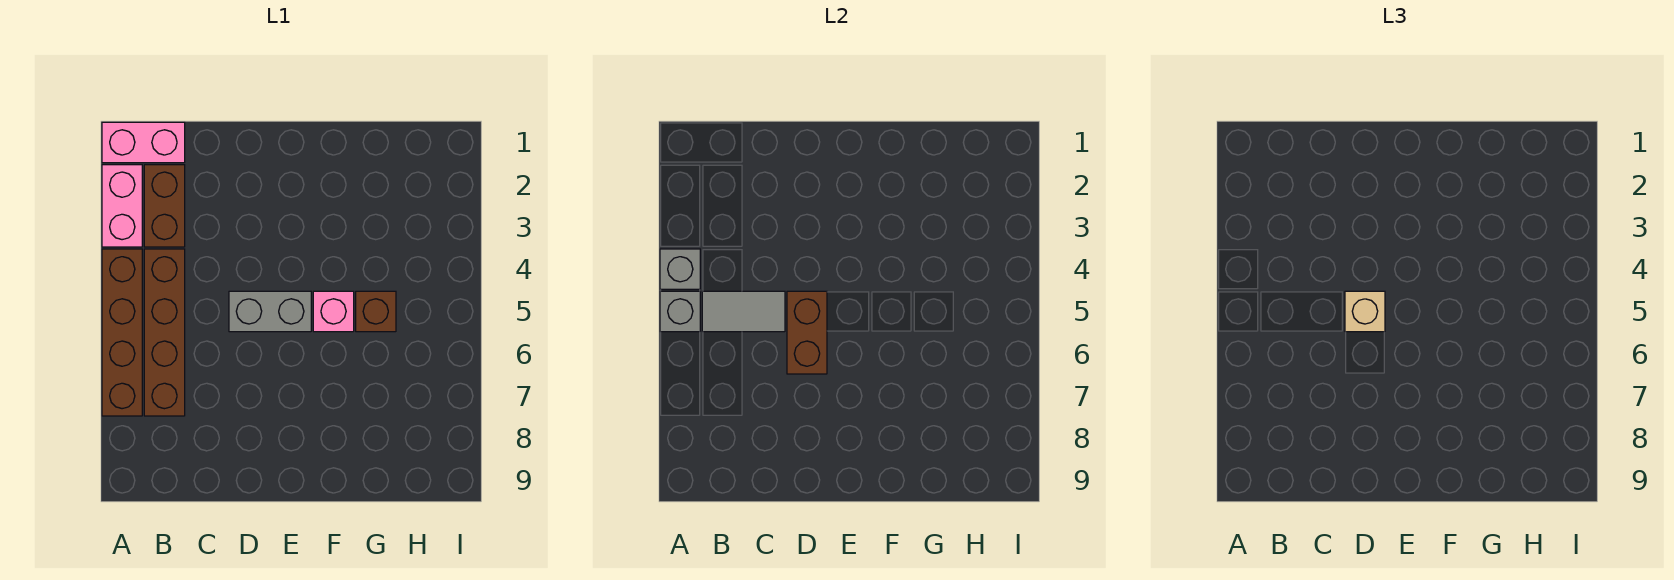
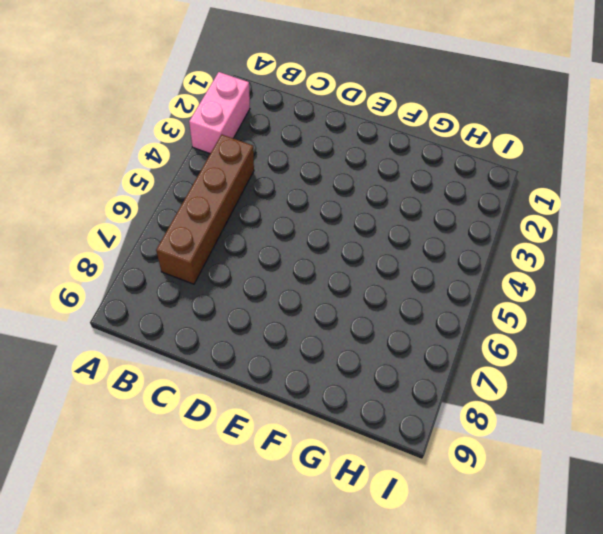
none -> pink 1x2 brick [102,122,185,163]
none -> brown 1x4 brick [102,249,142,416]
none -> brown 1x2 brick [144,165,185,247]

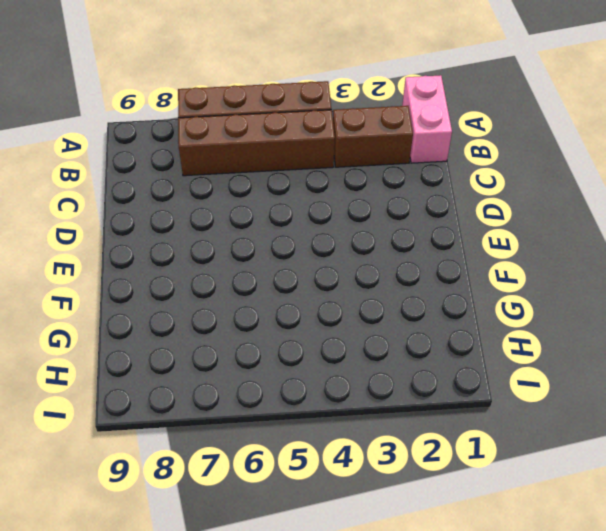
none -> pink 1x2 brick [102,165,142,247]
none -> grey 1x2 brick [229,291,311,332]
none -> pink 1x1 brick [313,291,354,332]

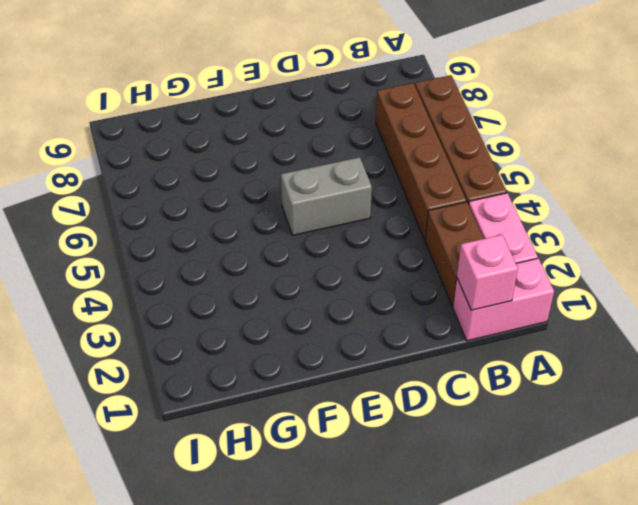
pink 1x1 brick [457,235,518,310] -> pink 1x1 brick moved to [313,291,354,332]
none -> brown 1x1 brick [356,291,396,332]
none -> grey 1x1 brick [660,249,700,289]
none -> grey 1x1 brick [660,291,700,332]

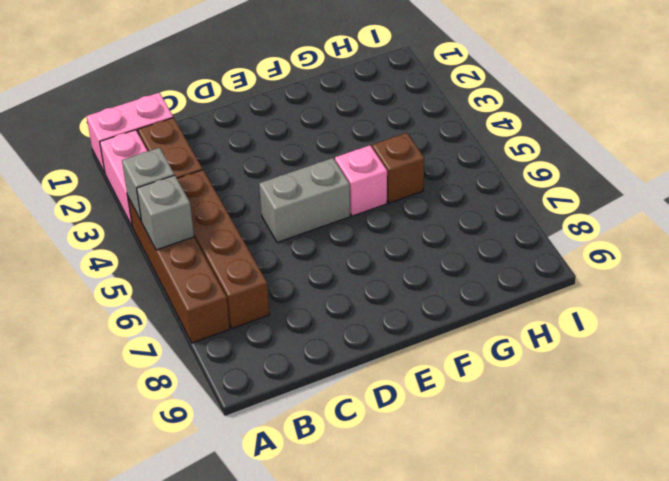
none -> grey 1x2 tile [702,291,785,332]
none -> brown 1x2 brick [787,291,827,374]
none -> tan 1x1 brick [1345,291,1385,332]

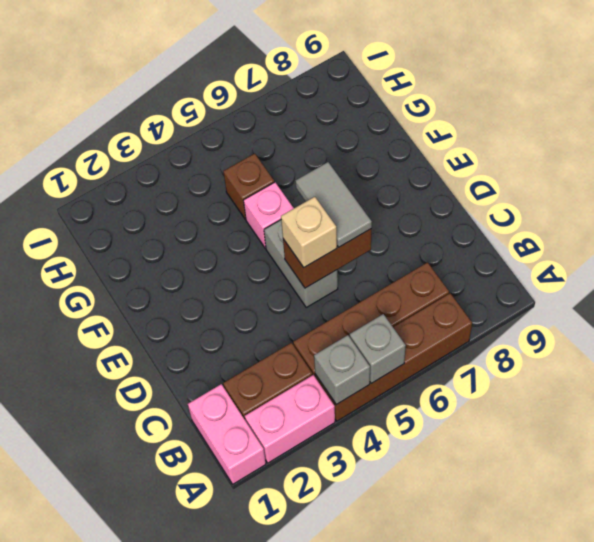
grey 1x2 tile [295,162,372,247] -> grey 1x2 tile moved to [702,291,785,332]

